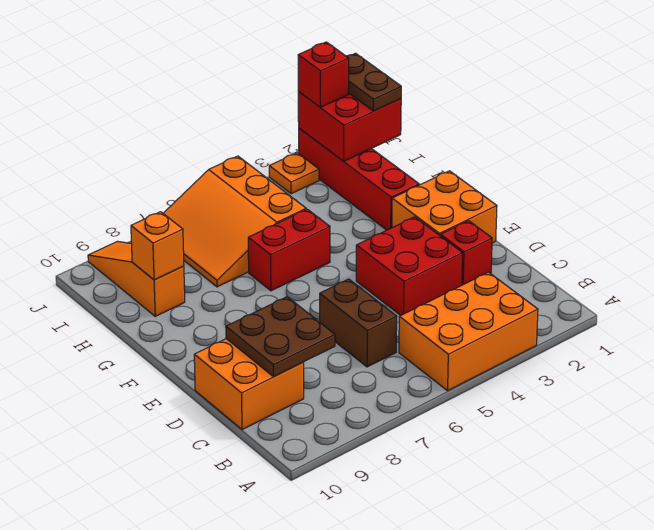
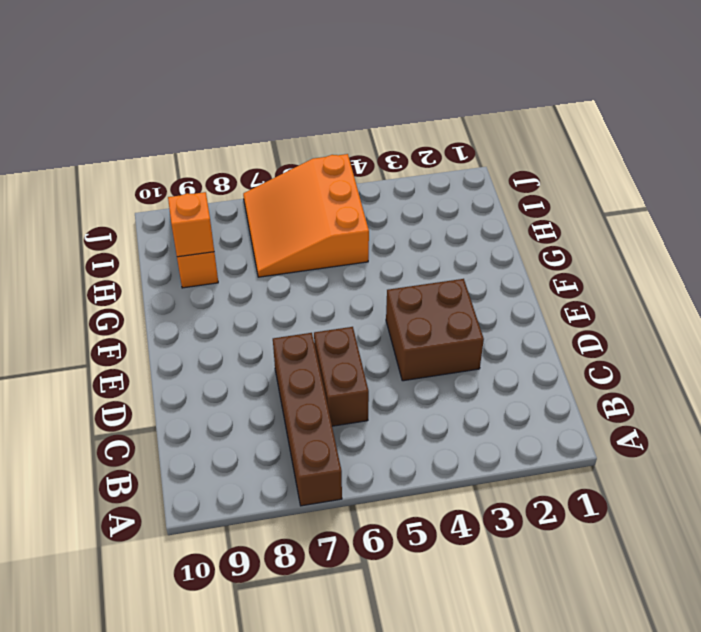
brown 1x4 brick [273,333,342,506] -> none
brown 2x2 brick [386,279,484,381] -> red 2x2 brick [356,217,463,315]
none -> orange 2x3 brick [399,272,538,391]
none -> orange 2x2 brick [194,339,304,430]
none -> red 1x1 brick [441,221,492,285]

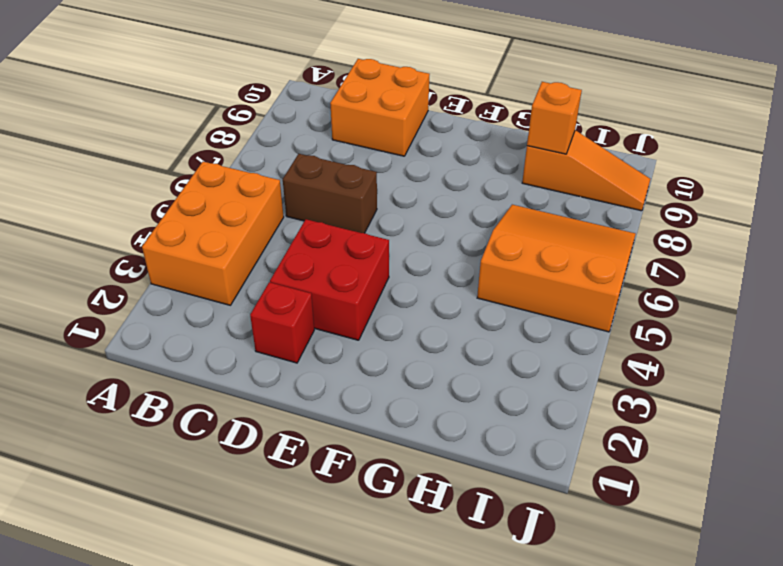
none -> orange 2x2 brick [392,171,497,243]
none -> red 1x4 brick [299,128,419,230]
none -> red 1x2 brick [248,209,330,291]

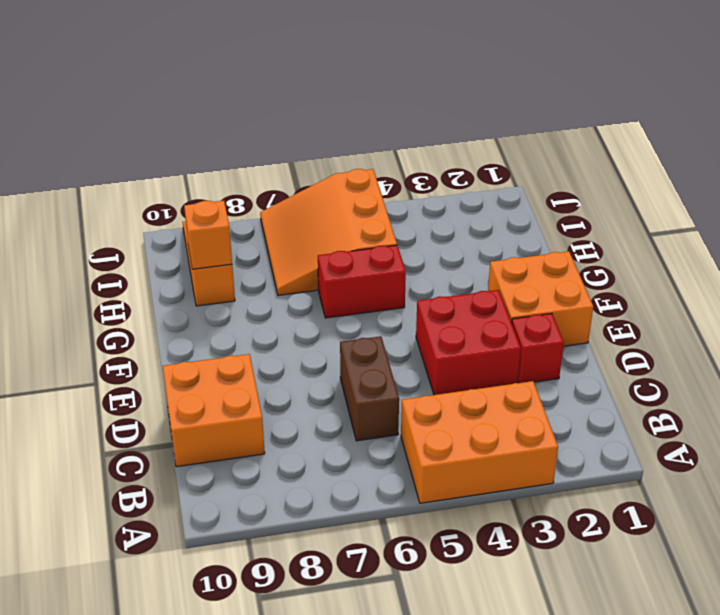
none -> red 1x4 brick [299,128,419,230]
none -> orange 1x1 plate [269,153,319,194]
none -> brown 2x2 plate [226,297,335,377]

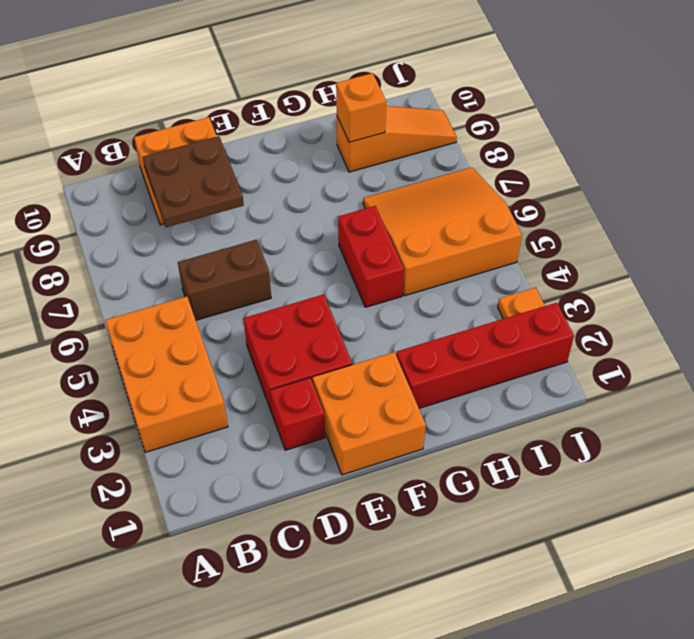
none -> red 2x2 brick [298,92,401,161]
none -> brown 1x2 plate [346,53,401,111]
none -> red 1x1 brick [298,42,349,107]

